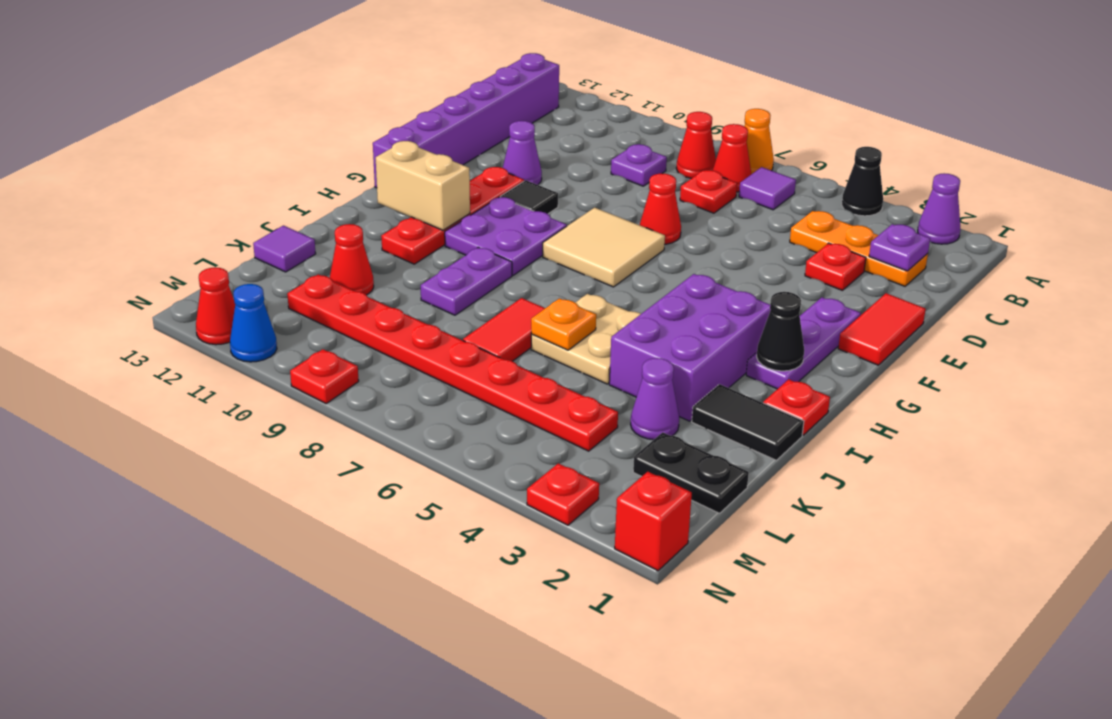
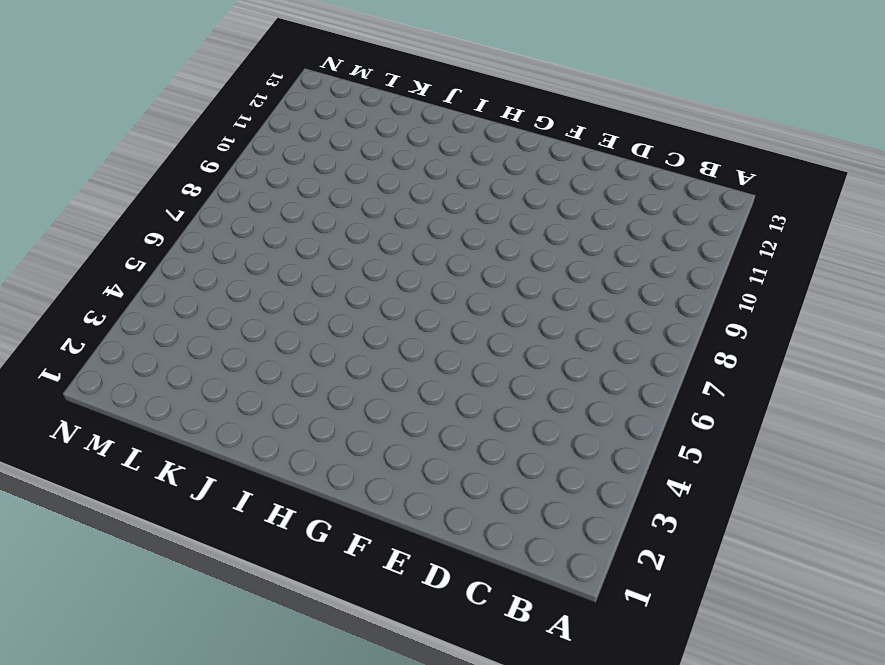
none -> purple 1x1 cone [918,173,960,244]
none -> black 1x1 cone [842,147,883,216]
none -> orange 1x1 cone [744,109,774,174]
none -> purple 1x1 tile [739,167,796,210]

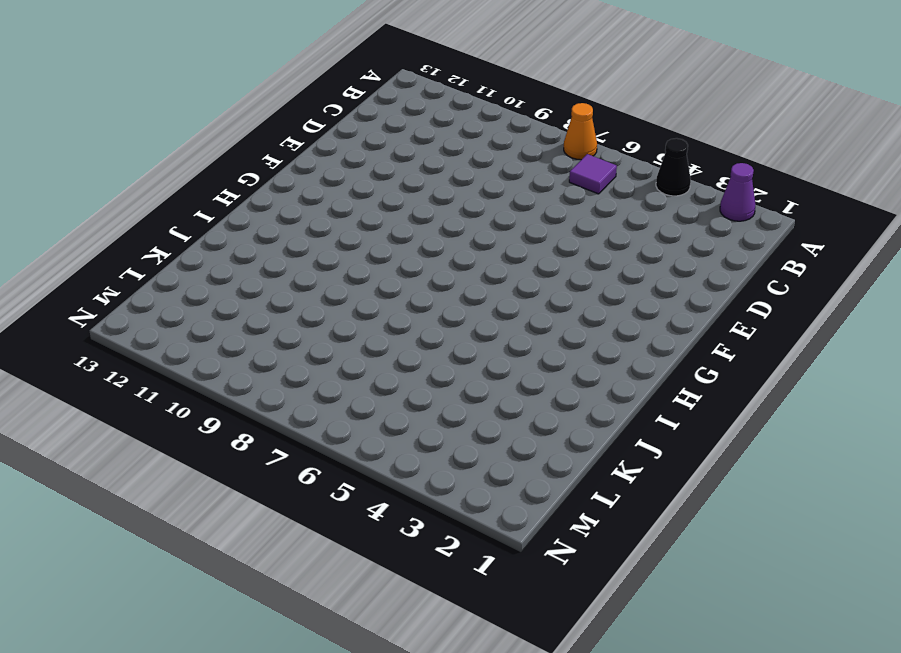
none -> red 1x1 cone [713,124,751,192]
none -> red 1x1 cone [676,112,716,179]
none -> purple 1x6 brick [373,53,559,188]
none -> orange 1x3 plate [790,211,928,286]

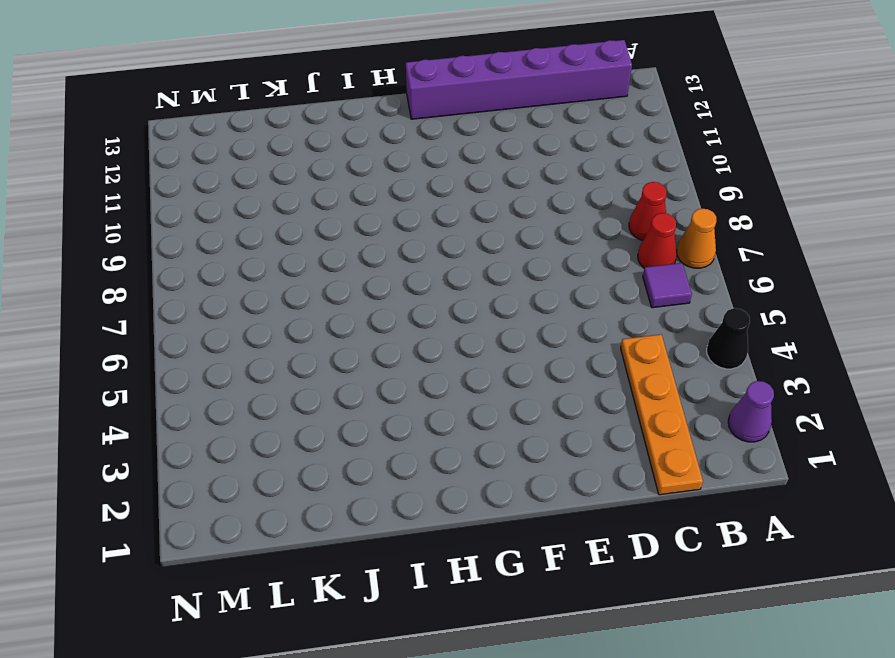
orange 1x4 plate [621,334,703,495] -> orange 1x3 plate [790,211,928,286]
none -> red 1x1 plate [680,170,737,213]
none -> purple 1x1 plate [611,144,667,186]
none -> red 1x1 plate [805,243,866,290]
none -> red 1x2 tile [838,293,926,365]

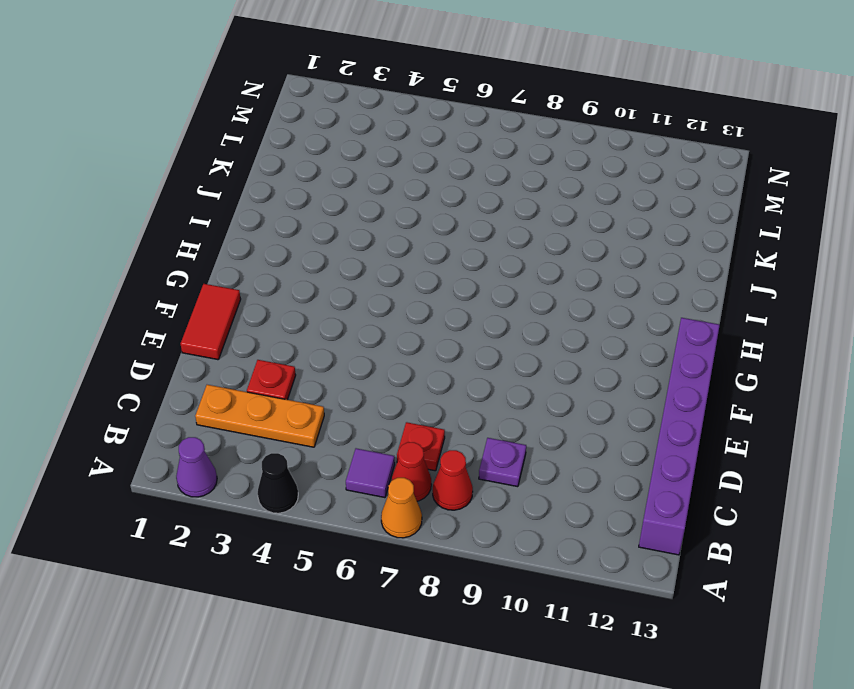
none -> red 1x1 cone [640,173,681,244]
none -> purple 1x1 cone [503,121,542,185]
none -> purple 1x3 plate [746,297,861,389]
none -> tan 2x2 tile [543,208,665,287]

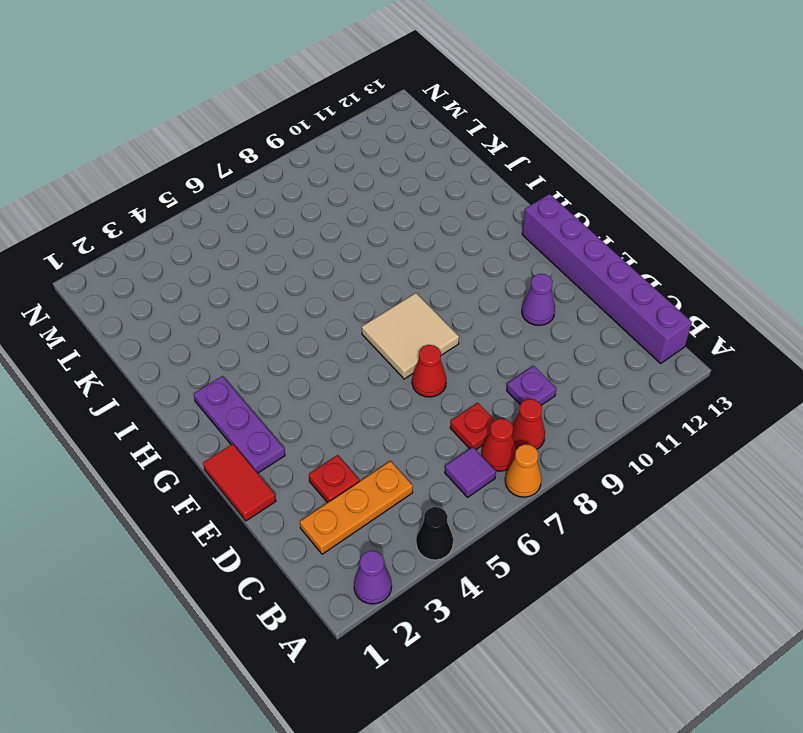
none -> black 1x1 tile [500,180,558,214]
none -> red 1x4 plate [381,167,524,264]
none -> purple 2x2 plate [445,197,567,275]
none -> purple 2x3 brick [609,274,771,421]

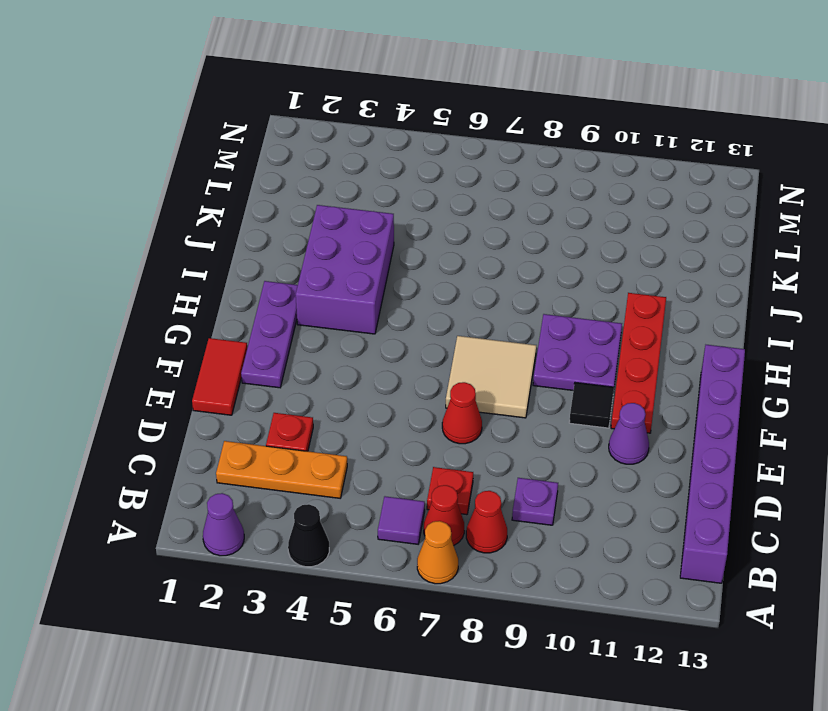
none -> red 1x1 plate [763,379,830,435]
none -> tan 2x2 plate [531,294,640,384]
none -> purple 1x2 plate [421,247,512,315]
none -> black 1x2 tile [692,384,804,460]

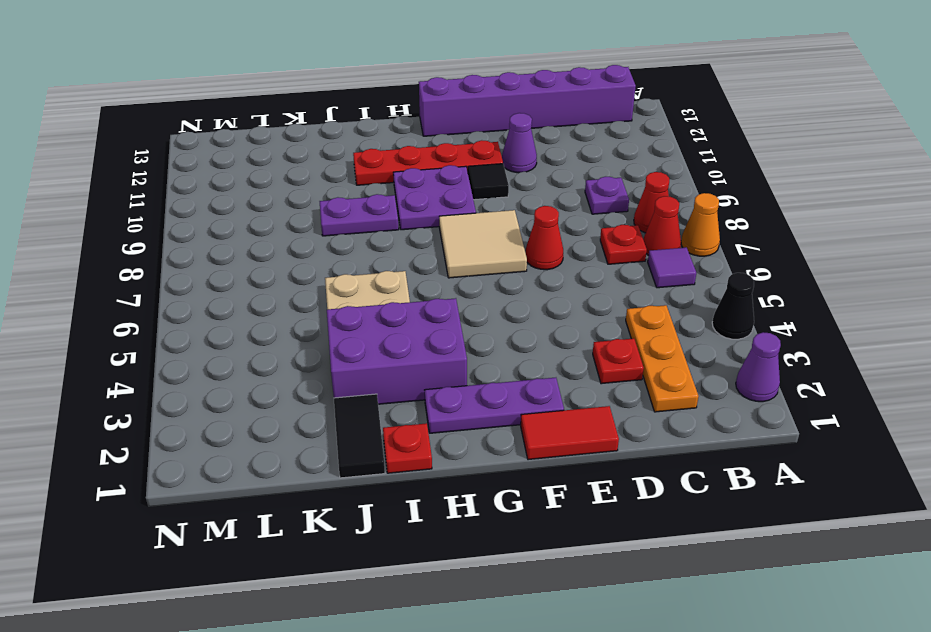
none -> red 1x2 tile [463,298,545,361]
none -> purple 1x1 cone [630,358,679,440]
none -> red 1x1 cone [330,224,374,295]
none -> purple 1x1 tile [253,226,316,272]

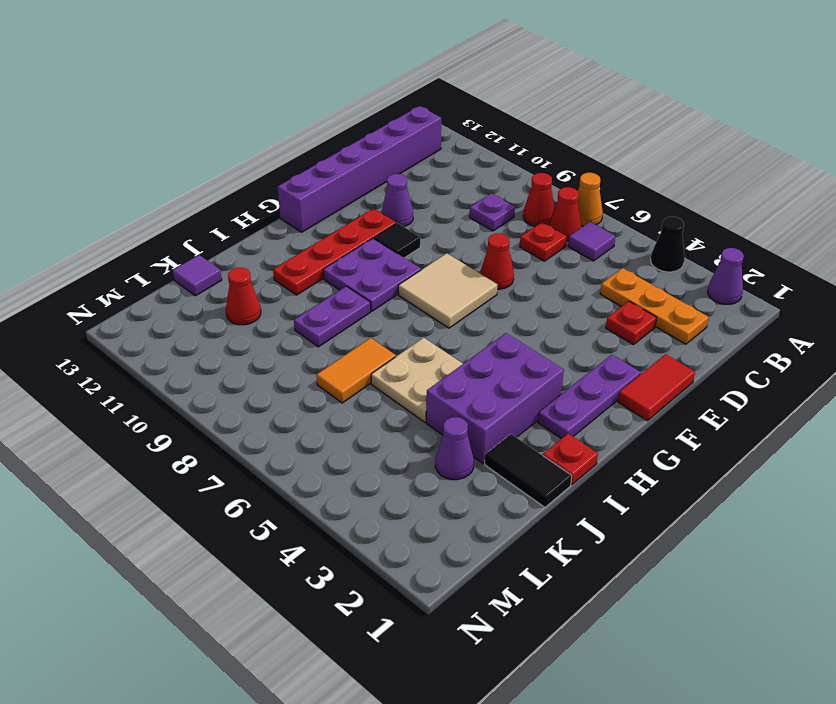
orange 1x2 tile [317,338,396,403] -> red 1x2 tile [463,298,545,361]
none -> black 1x2 plate [633,432,749,513]
none -> red 1x8 plate [287,274,618,451]
none -> red 1x1 brick [615,472,692,571]
none -> red 1x1 plate [527,463,599,525]

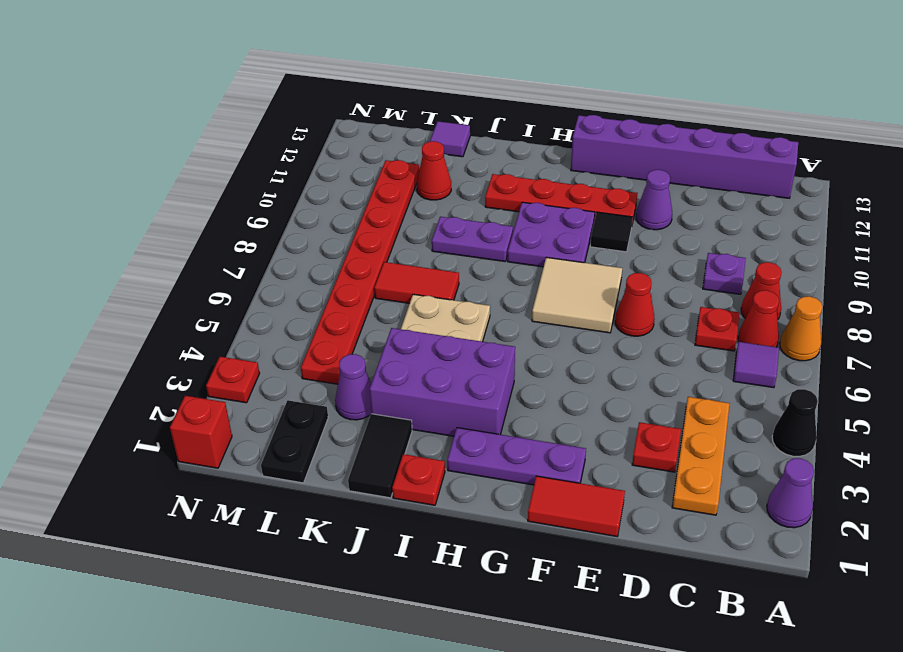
none -> red 1x1 plate [290,349,359,403]
none -> blue 1x1 cone [230,284,277,362]
none -> red 1x1 cone [196,267,235,345]
none -> purple 1x1 plate [869,224,930,271]

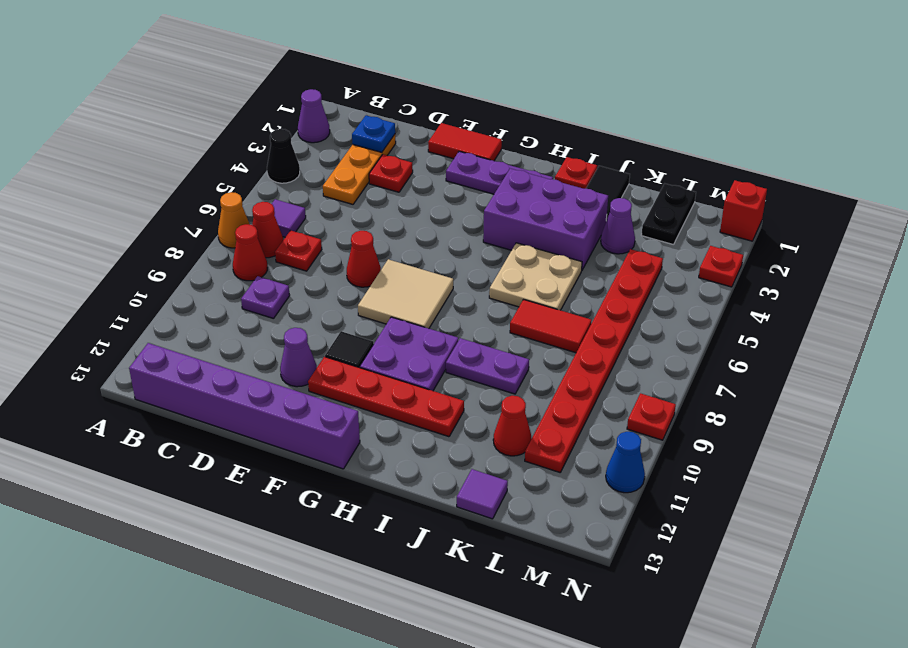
blue 1x1 plate [352,115,395,152] -> purple 1x1 plate [869,224,930,271]
none -> red 1x1 cone [196,267,235,345]
none -> black 1x1 cone [757,292,804,371]
none -> tan 1x2 brick [376,141,470,230]
none -> orange 1x1 plate [531,298,596,350]

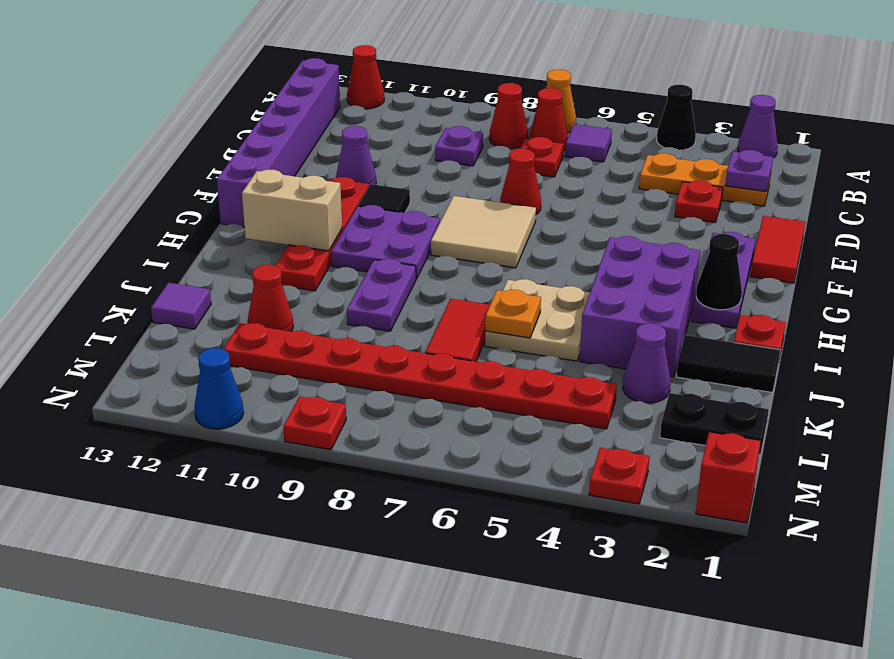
red 1x1 cone [347,45,384,109] -> red 1x1 cone moved to [196,267,235,345]

